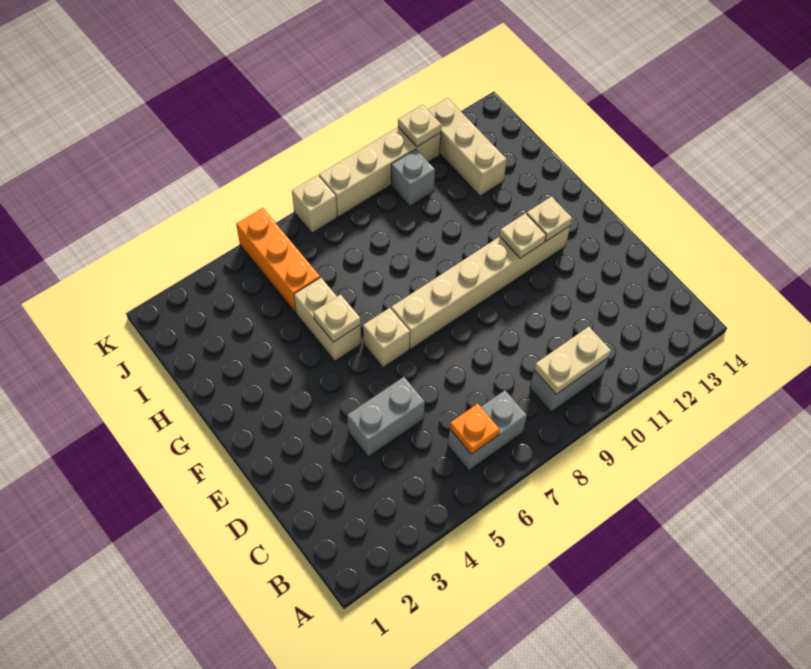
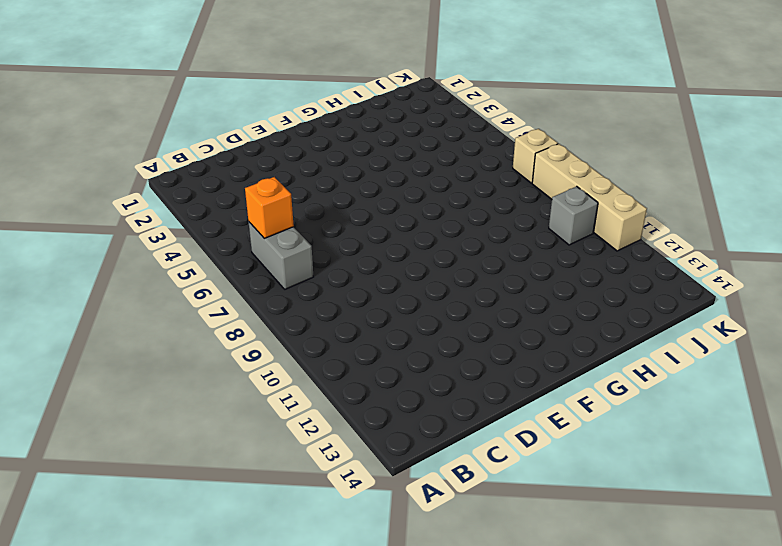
orange 1x1 brick [245,177,294,238] -> orange 1x1 plate [450,404,500,454]
none -> grey 1x2 brick [530,357,609,412]
none -> grey 1x2 brick [347,377,425,457]
none -> tan 1x1 brick [363,308,410,367]

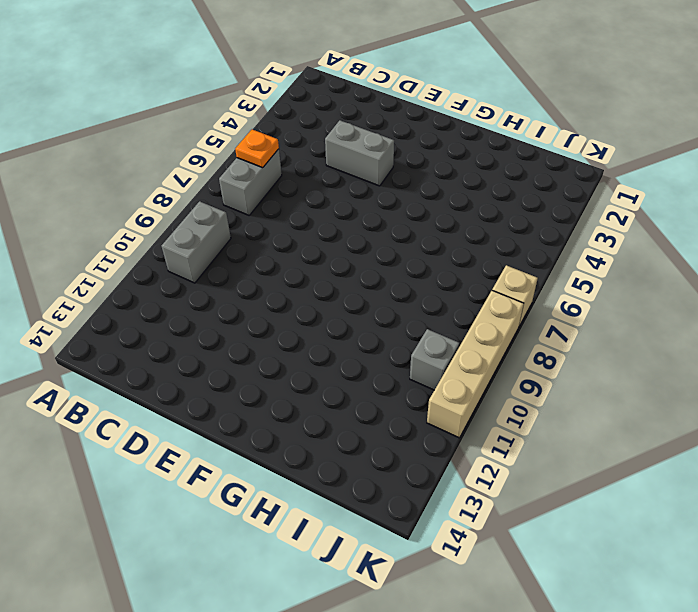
grey 1x2 brick [325,120,394,186] -> grey 1x2 brick turned to [347,377,425,457]
none -> tan 1x1 brick [363,308,410,367]
none -> tan 1x6 brick [391,226,570,349]
none -> tan 1x2 brick [294,277,361,361]

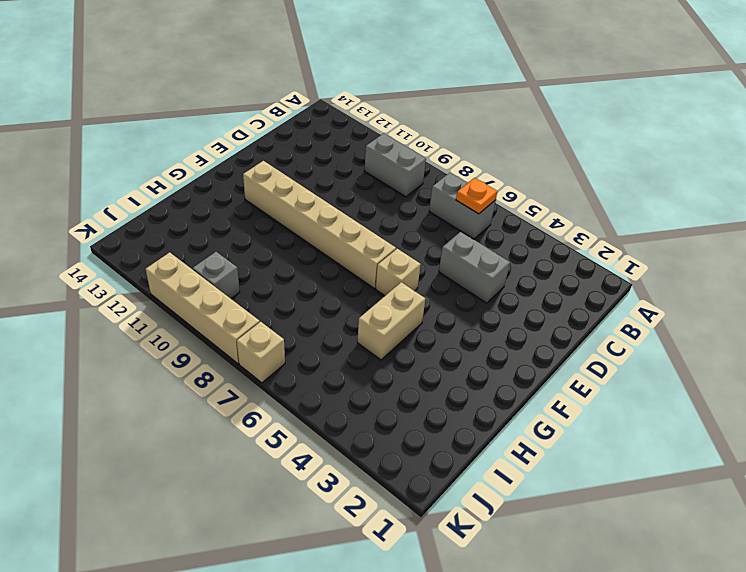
none -> orange 1x3 brick [236,208,320,313]
none -> tan 1x3 brick [427,98,507,196]
none -> tan 1x2 plate [534,327,611,394]

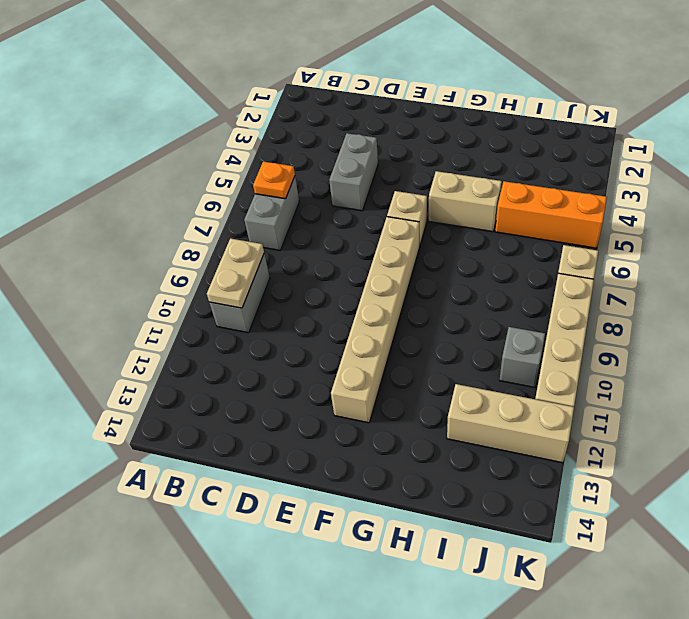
none -> tan 1x1 plate [500,213,546,258]
none -> tan 1x1 plate [527,197,572,241]
none -> tan 1x1 plate [313,295,361,342]

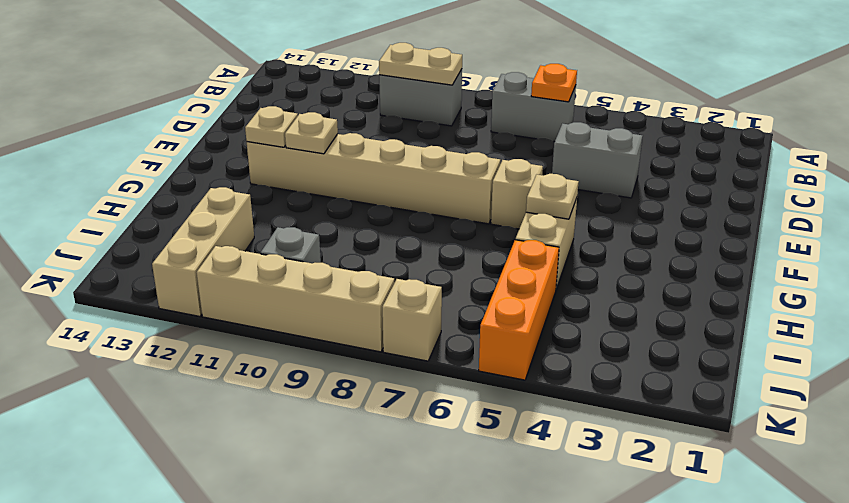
none -> tan 1x1 plate [398,105,441,146]

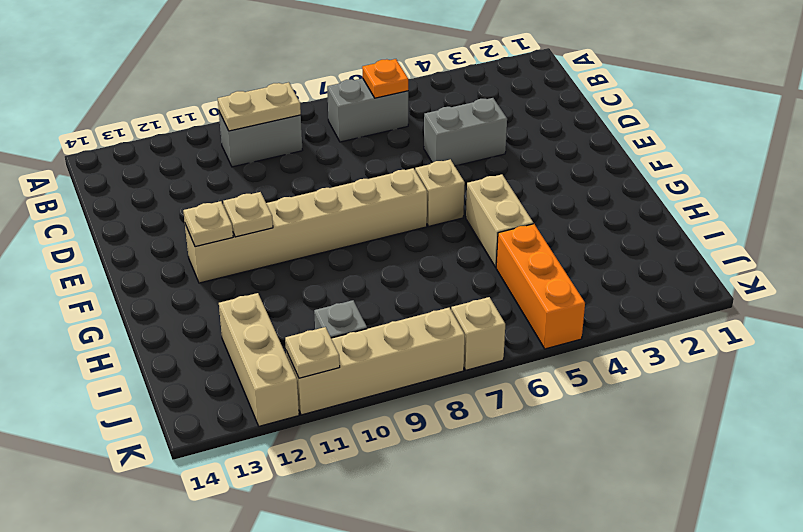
none -> tan 1x1 plate [313,295,361,342]

